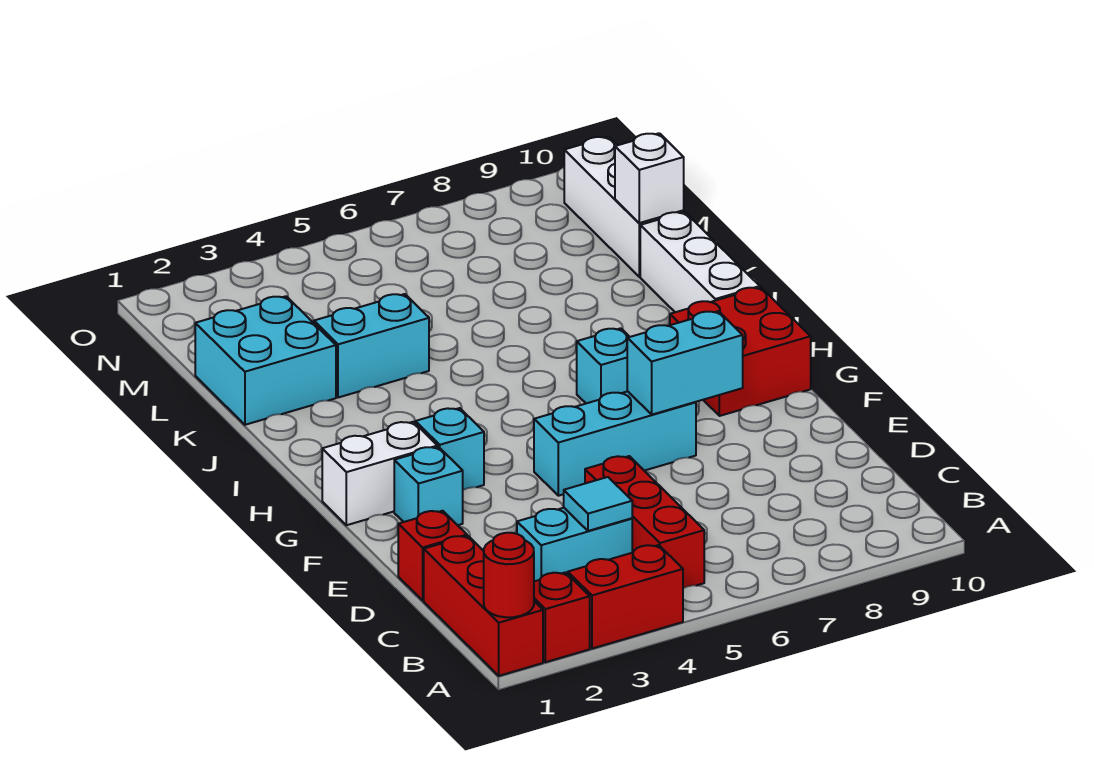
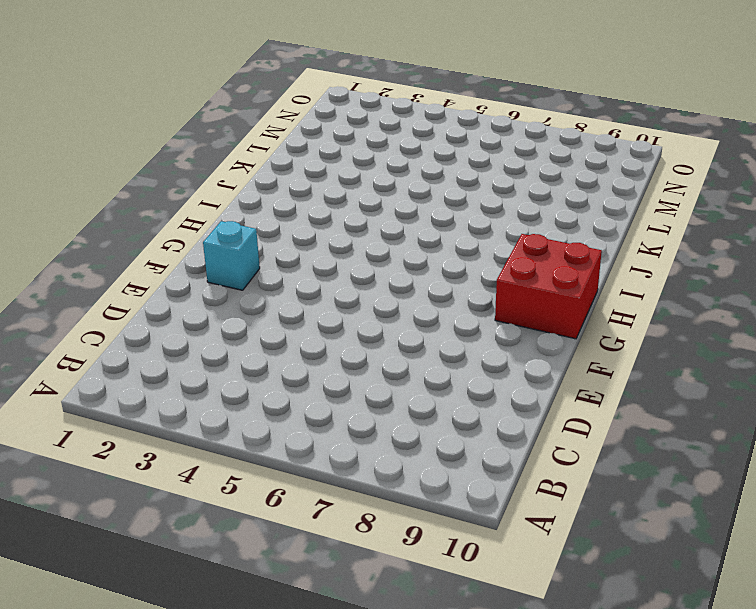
none -> red 1x3 brick [424,536,543,676]
none -> red 1x1 brick [534,572,590,662]
none -> red 1x2 brick [568,545,683,649]

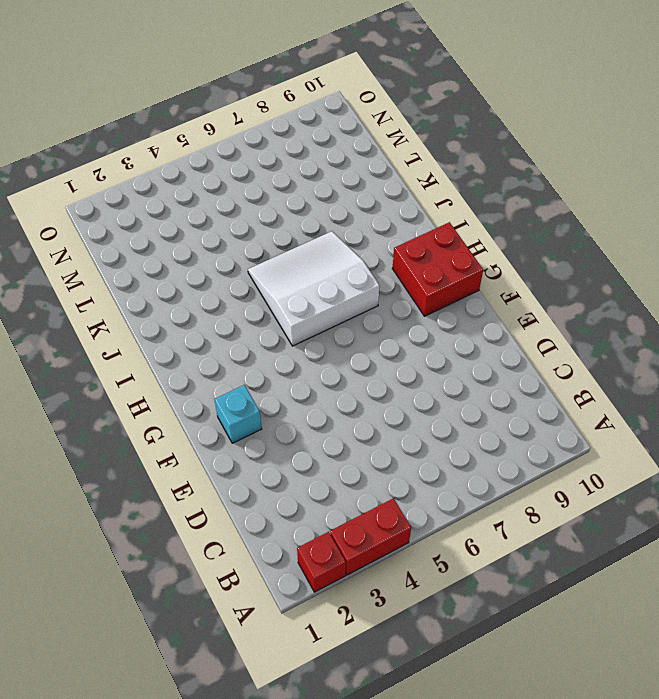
white 3x3 slope [248,231,380,346] -> cyan 1x1 brick [577,328,629,403]
none -> red 1x3 brick [424,536,543,676]
none -> red 1x3 brick [585,456,704,588]
none -> cyan 1x2 brick [517,508,632,581]

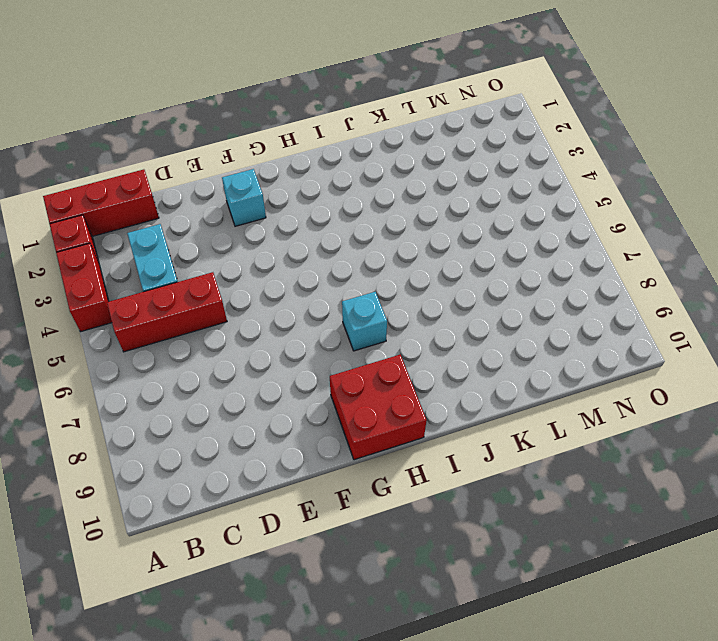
none -> red 1x1 brick [398,511,467,600]
none -> cyan 1x3 brick [534,391,696,496]
none -> white 1x2 brick [322,422,437,525]

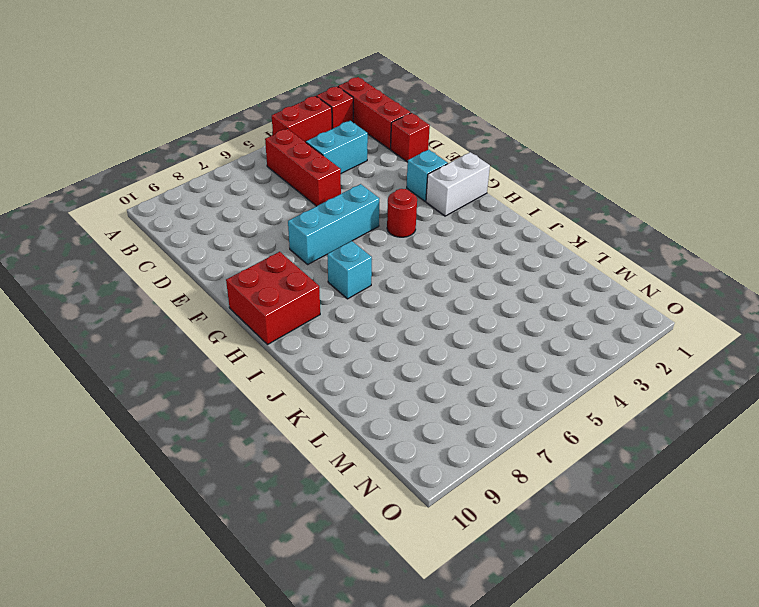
red 1x1 round brick [387,189,417,237] -> red 1x1 round brick moved to [484,533,534,617]
none -> cyan 1x1 brick [415,408,484,490]
none -> white 1x3 brick [640,212,760,312]
none -> cyan 2x2 brick [195,296,336,425]

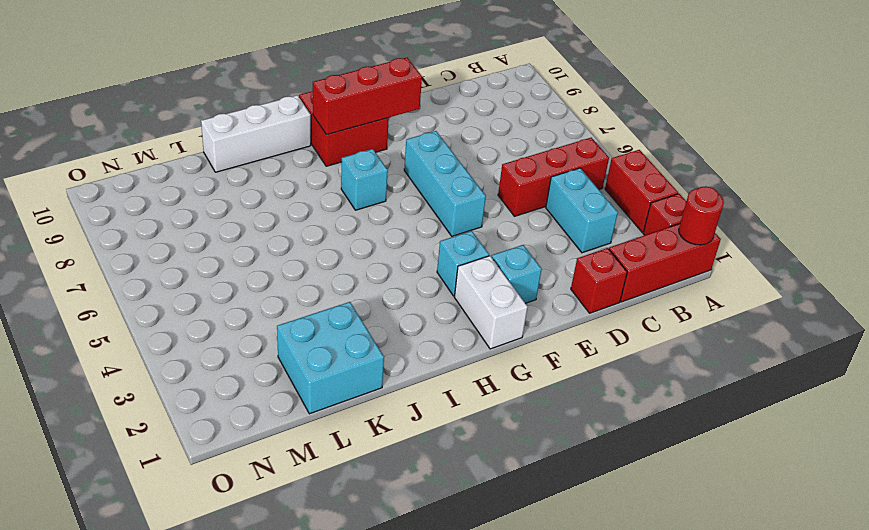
red 1x3 brick [313,58,422,135] -> none
none -> cyan 1x2 brick [314,294,429,398]
none -> white 1x3 brick [564,137,684,277]
none -> cyan 1x1 tile [564,477,632,531]

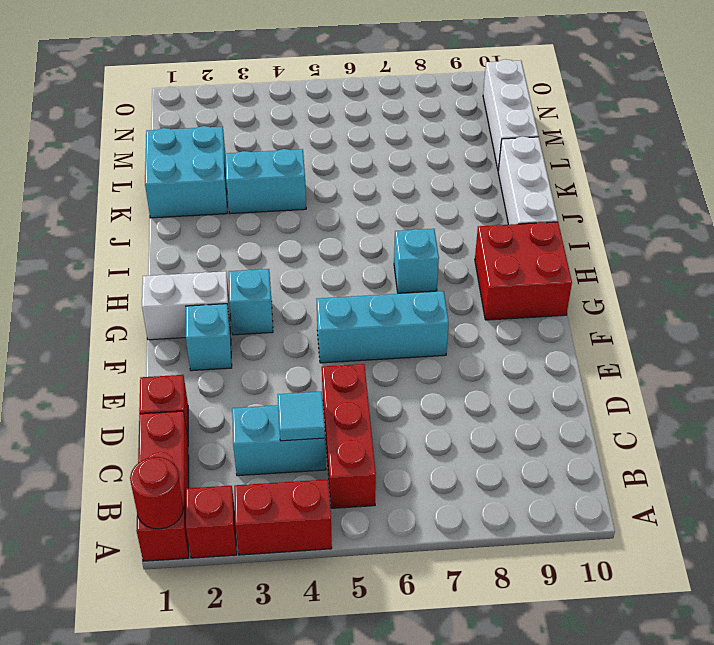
none -> cyan 1x2 brick [627,311,743,415]
none -> white 1x1 brick [615,133,684,223]

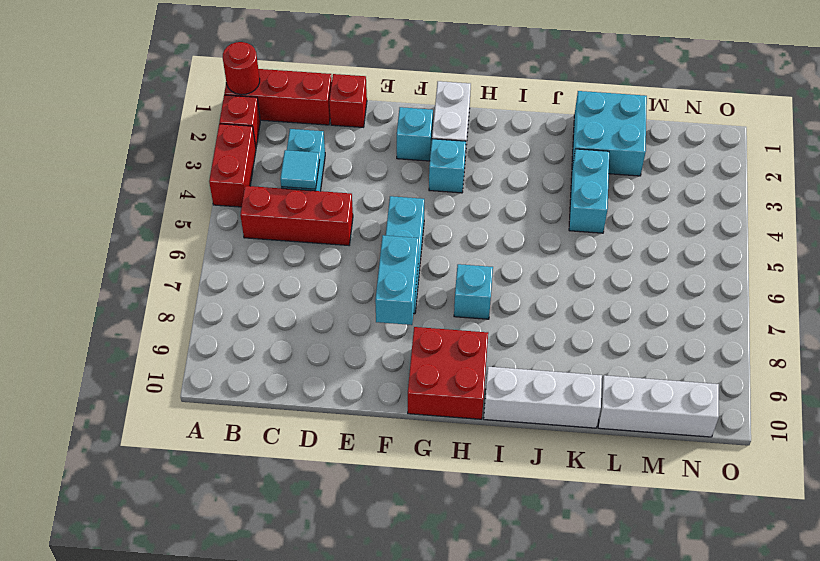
none -> white 1x1 brick [615,133,684,223]

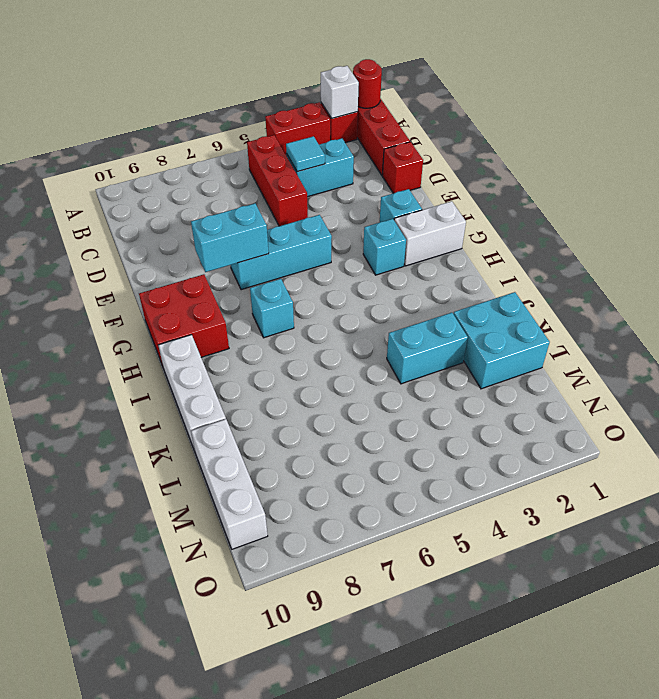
white 1x1 brick [321,66,359,118] -> white 1x1 brick moved to [615,133,684,223]

